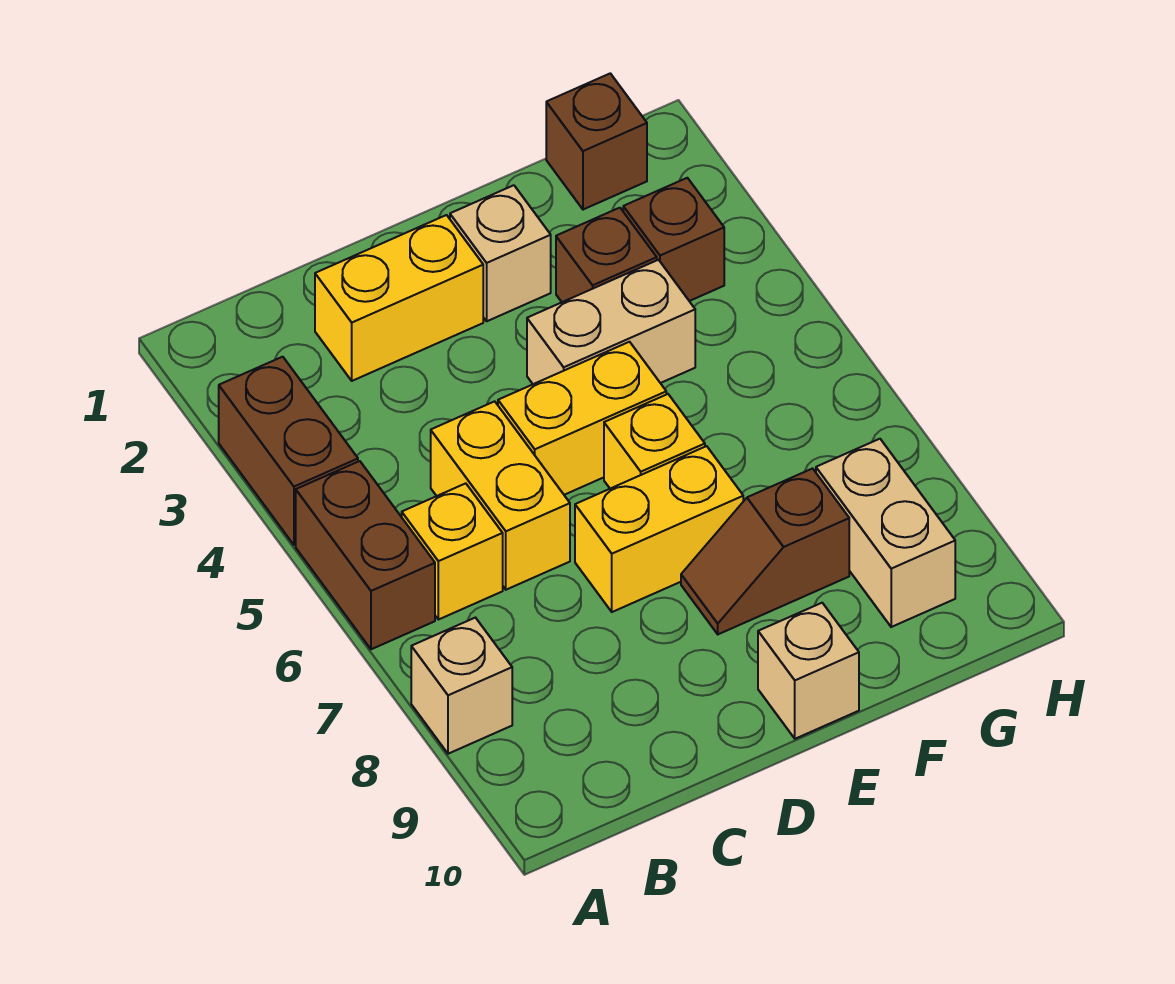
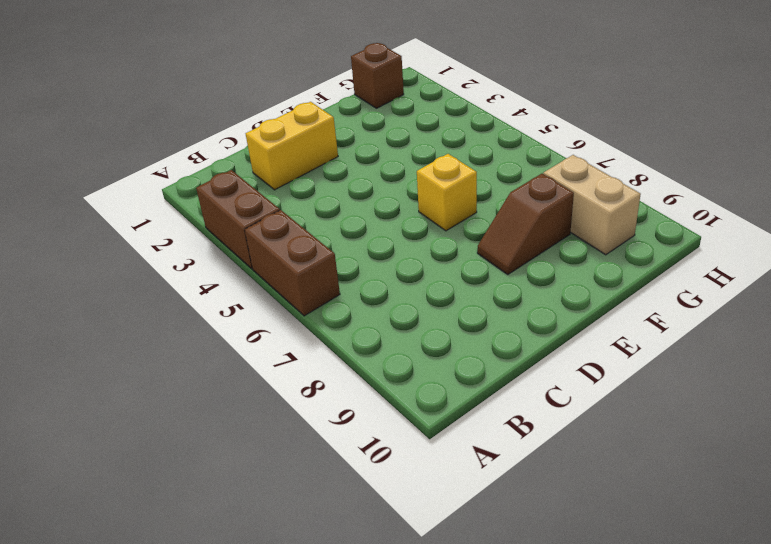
none -> tan 1x1 brick [411,618,512,754]
none -> yellow 1x1 brick [402,483,503,620]
none -> yellow 1x2 brick [431,401,570,590]

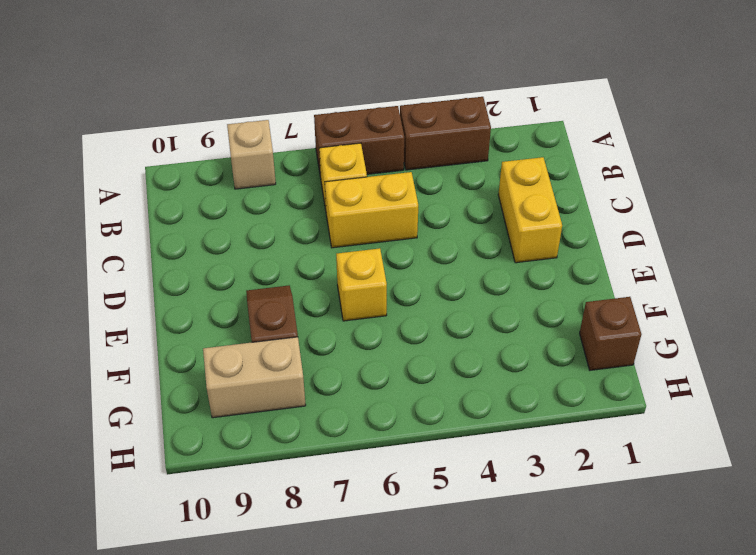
none -> yellow 1x2 brick [498,342,666,495]
none -> yellow 1x2 brick [575,446,743,612]
none -> tan 1x1 brick [450,185,551,321]

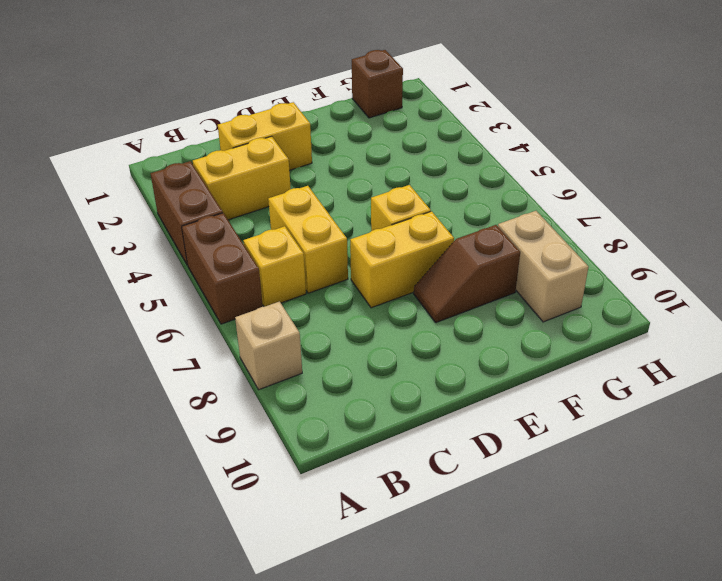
yellow 1x2 brick [193,136,291,220] -> yellow 1x2 brick moved to [498,342,666,495]
none -> tan 1x1 brick [450,185,551,321]
none -> tan 1x2 brick [527,260,695,384]
none -> tan 1x1 brick [758,603,859,739]

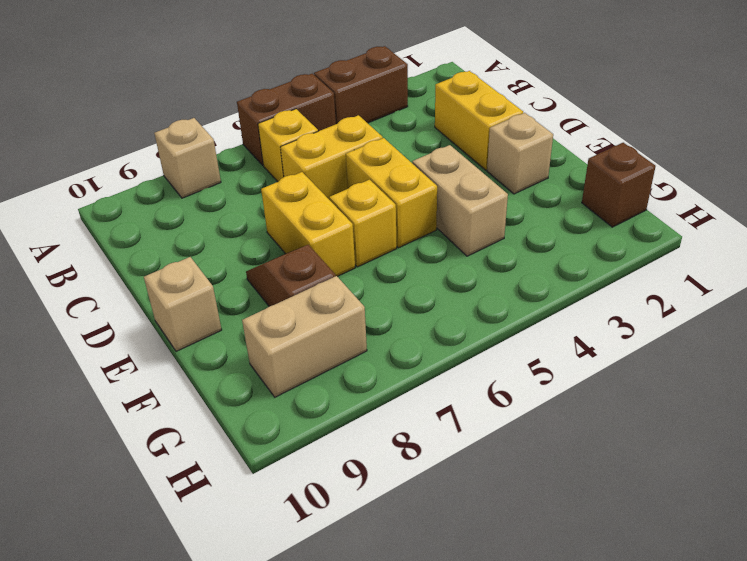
none -> brown 1x1 brick [556,208,657,302]
none -> brown 1x1 brick [623,178,724,301]

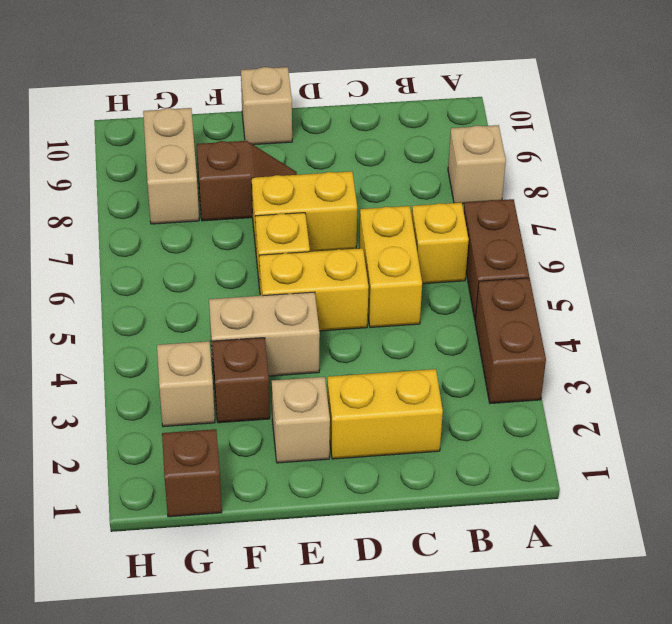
tan 1x1 brick [157,341,215,427] -> brown 1x1 brick [623,178,724,301]

